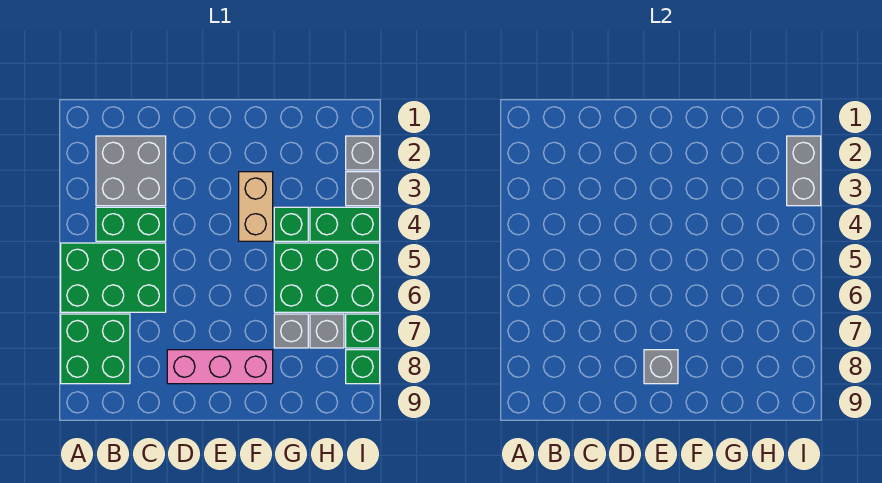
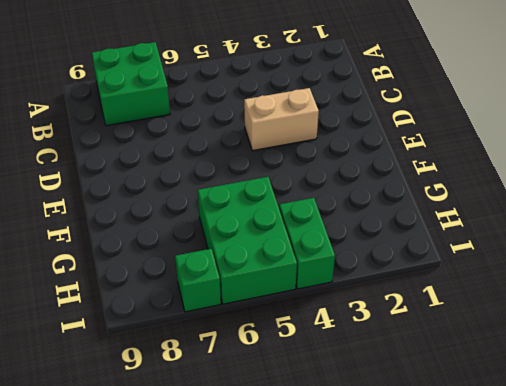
tan 1x2 brick [244,88,319,151] -> tan 1x2 brick moved to [239,172,273,241]
none -> green 2x3 brick [61,243,166,312]
none -> grey 2x2 brick [96,136,166,206]
none -> green 1x2 brick [96,207,166,241]

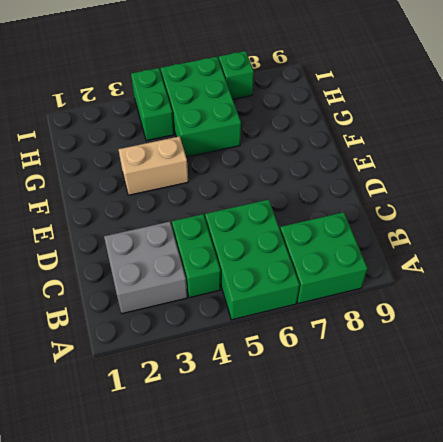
none -> pink 1x3 brick [167,350,273,384]
none -> green 1x1 brick [274,207,308,241]
none -> grey 1x1 brick [274,314,308,348]

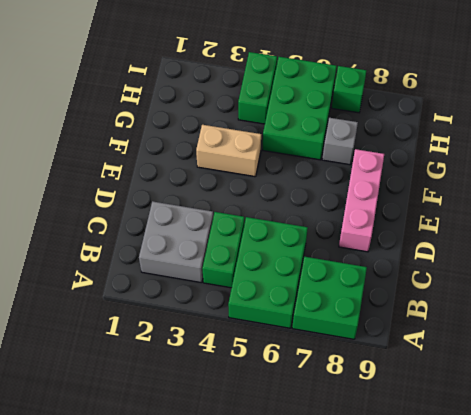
none -> green 1x1 brick [274,207,308,241]
none -> grey 1x1 brick [310,314,344,348]
none -> grey 1x1 brick [346,136,380,170]

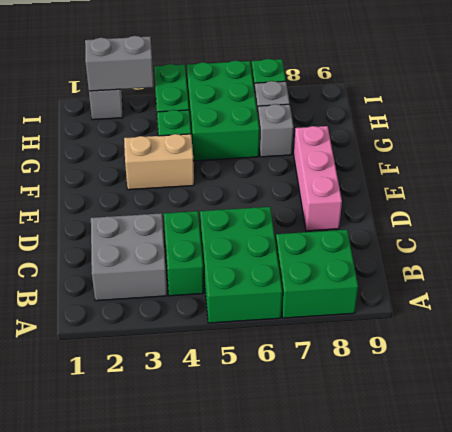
none -> grey 1x1 brick [346,172,380,206]
none -> green 1x1 brick [346,350,380,384]
none -> grey 1x1 brick [644,350,678,384]

